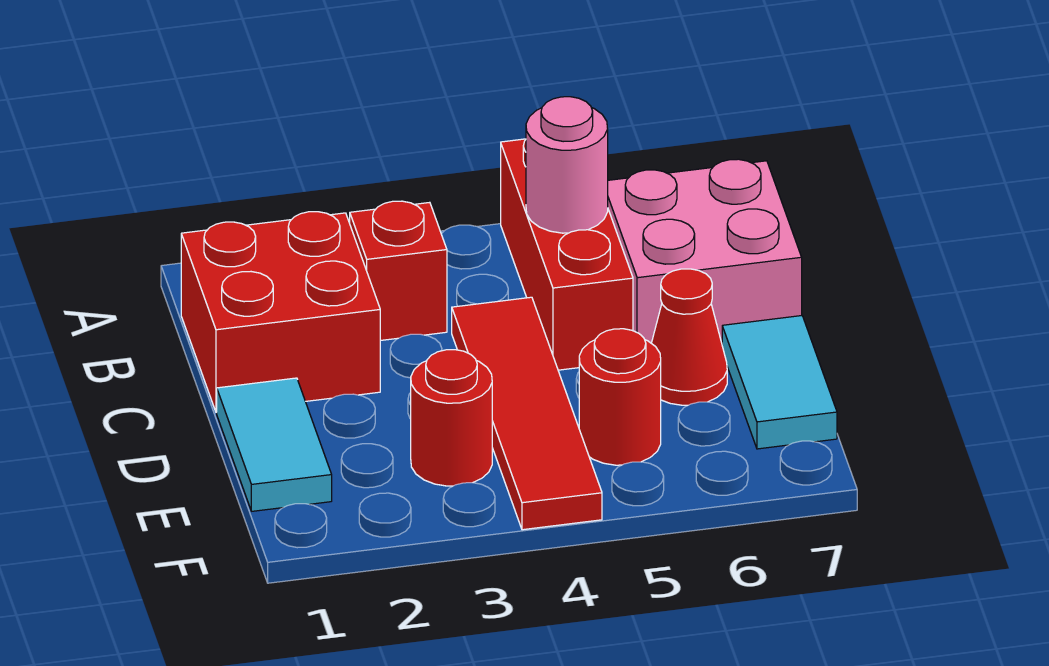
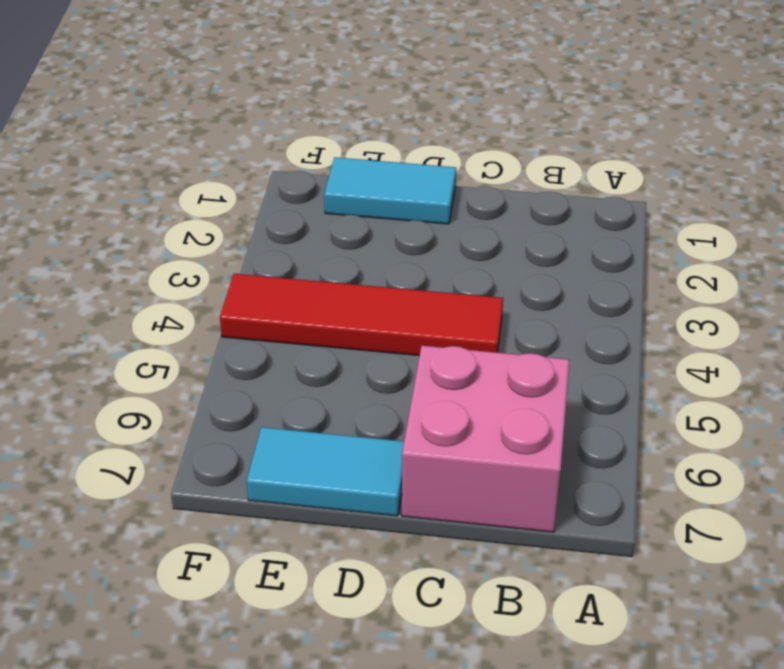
none -> red 1x3 brick [501,139,633,370]
none -> red 2x2 brick [181,212,380,412]

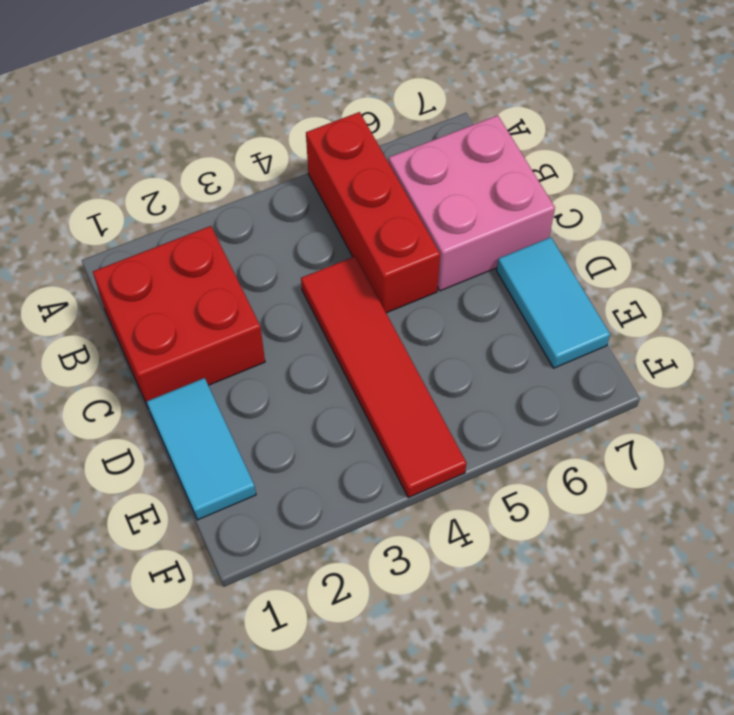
none -> red 1x1 brick [350,201,447,341]
none -> red 1x1 cone [651,269,727,405]

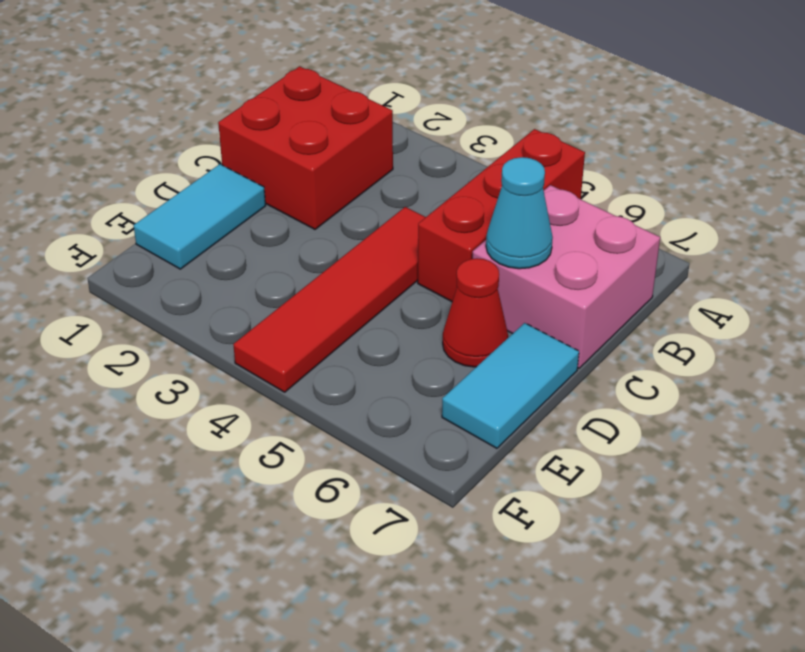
cyan 1x1 cone [486,157,553,269] -> none
none -> red 1x1 brick [350,201,447,341]
none -> red 1x1 round brick [411,350,492,486]

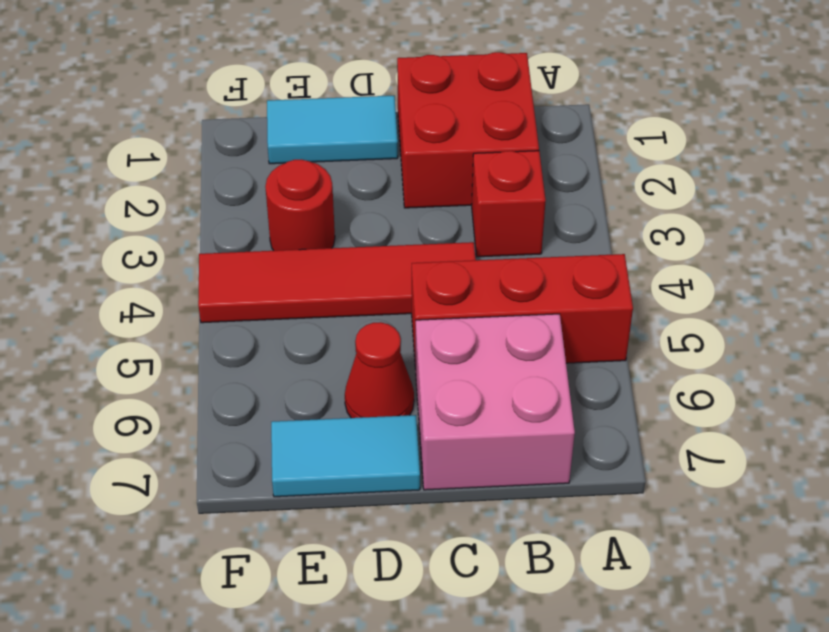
none -> red 1x1 round brick [579,329,661,465]
none -> pink 1x1 round brick [526,97,608,233]

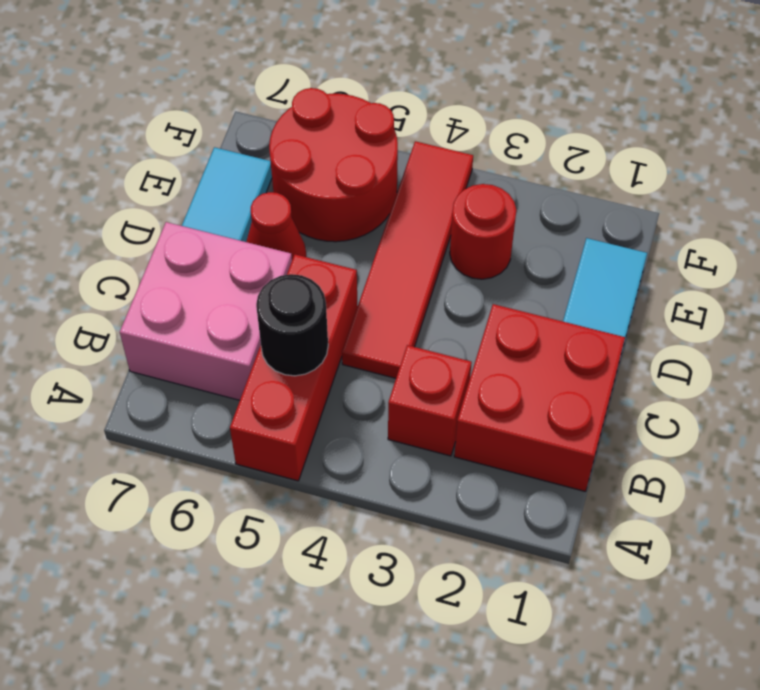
black 1x1 round brick [256,274,328,376] -> pink 1x1 round brick [526,97,608,233]
red 2x2 round brick [269,88,398,242] -> red 1x1 round brick [579,329,661,465]

